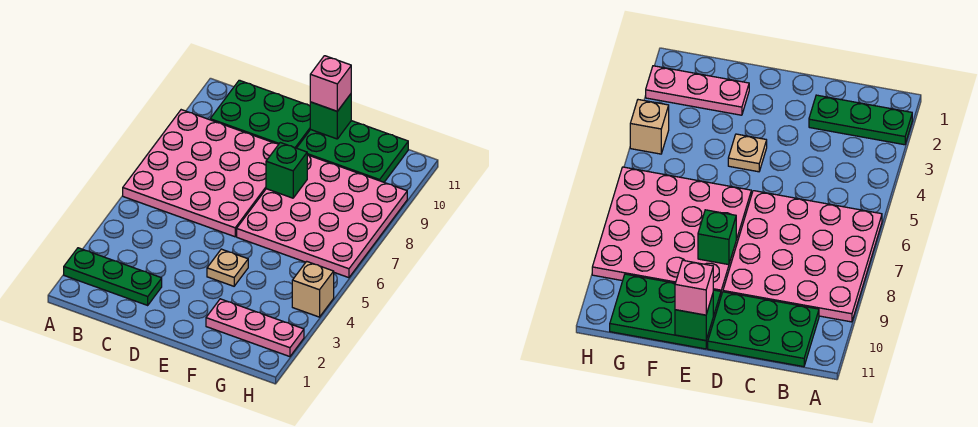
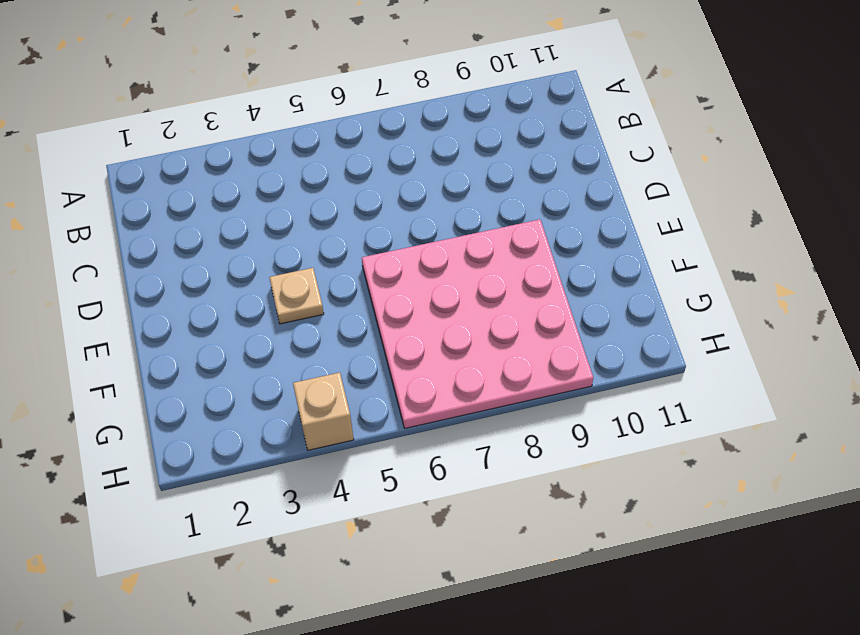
none -> green 1x3 plate [64,248,162,305]
none -> pink 4x4 plate [123,110,279,237]

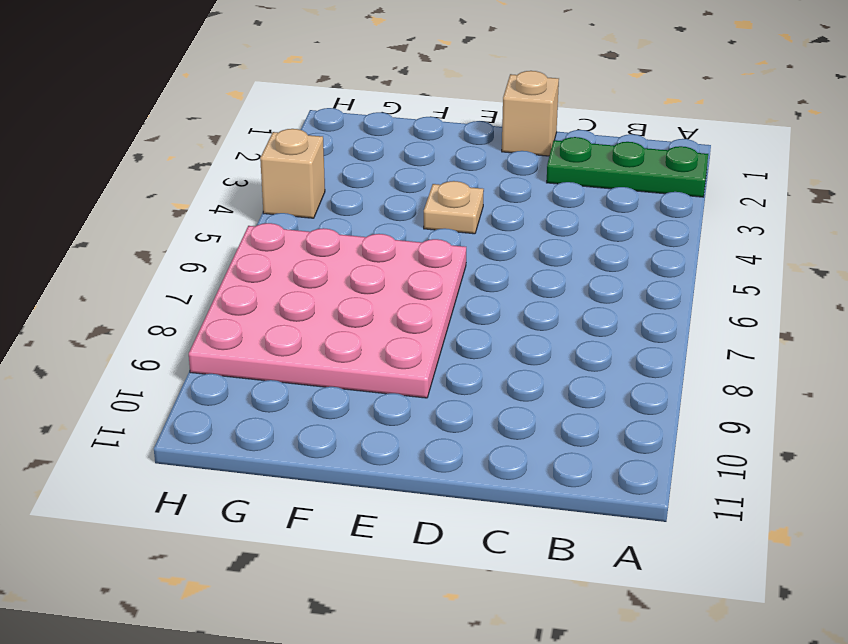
tan 1x1 brick [502,71,559,156] -> none
none -> pink 4x4 plate [123,110,279,237]
none -> green 2x3 plate [210,80,310,148]

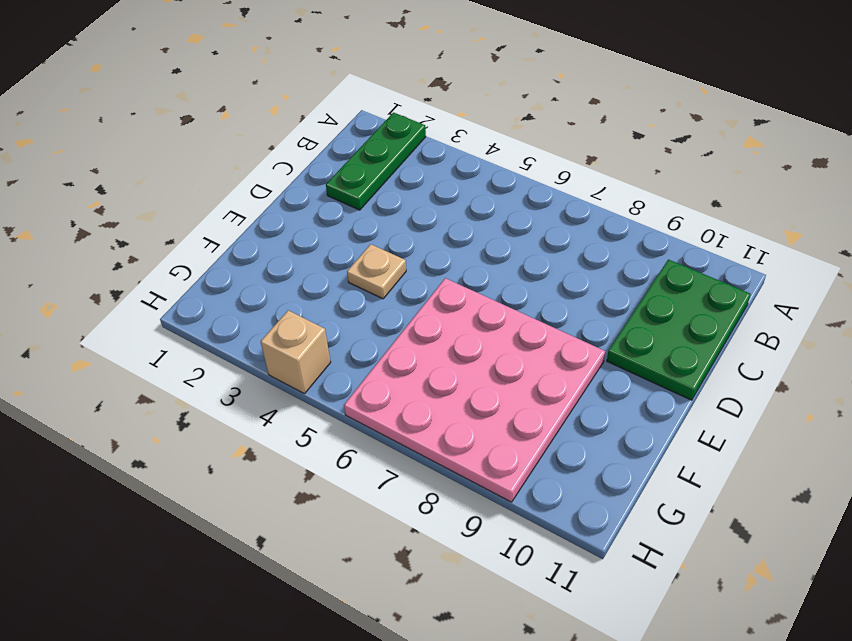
none -> pink 4x4 plate [123,110,279,237]
none -> green 2x3 plate [297,121,408,182]

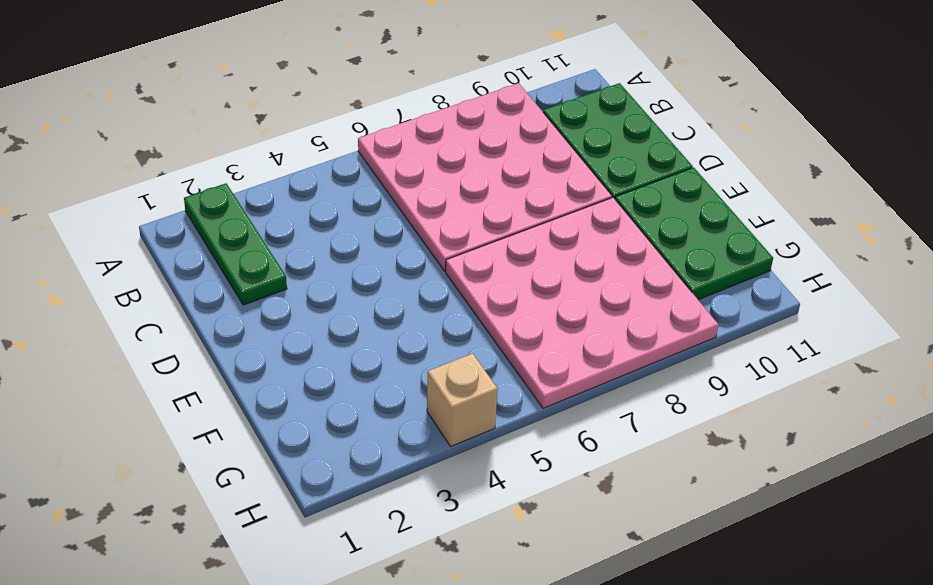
none -> tan 1x1 plate [207,249,248,286]
none -> pink 1x3 plate [206,299,304,357]

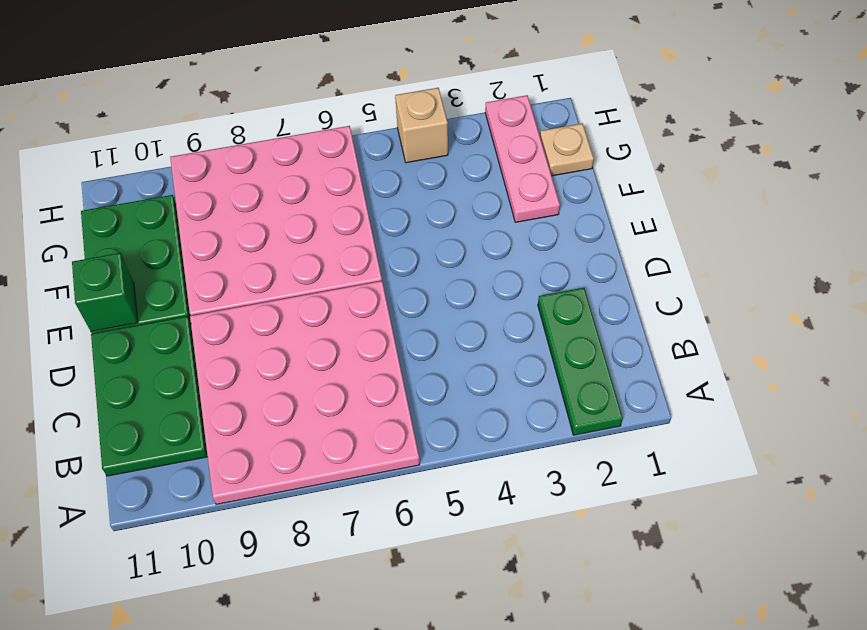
tan 1x1 plate [540,123,594,176] -> tan 1x1 plate moved to [207,249,248,286]
none -> green 1x1 brick [266,143,307,198]
none -> pink 1x1 brick [310,56,351,111]

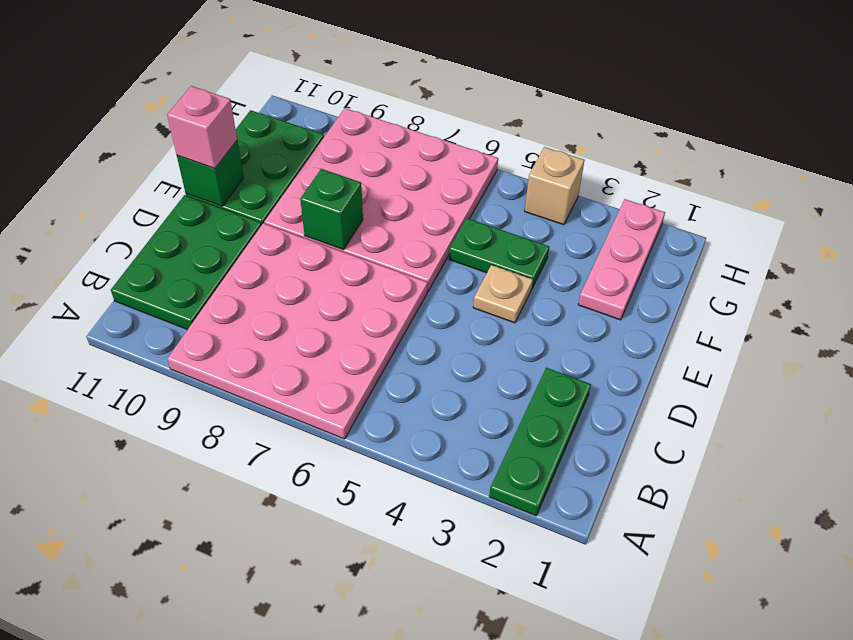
green 1x2 plate [449,218,549,288] -> none

